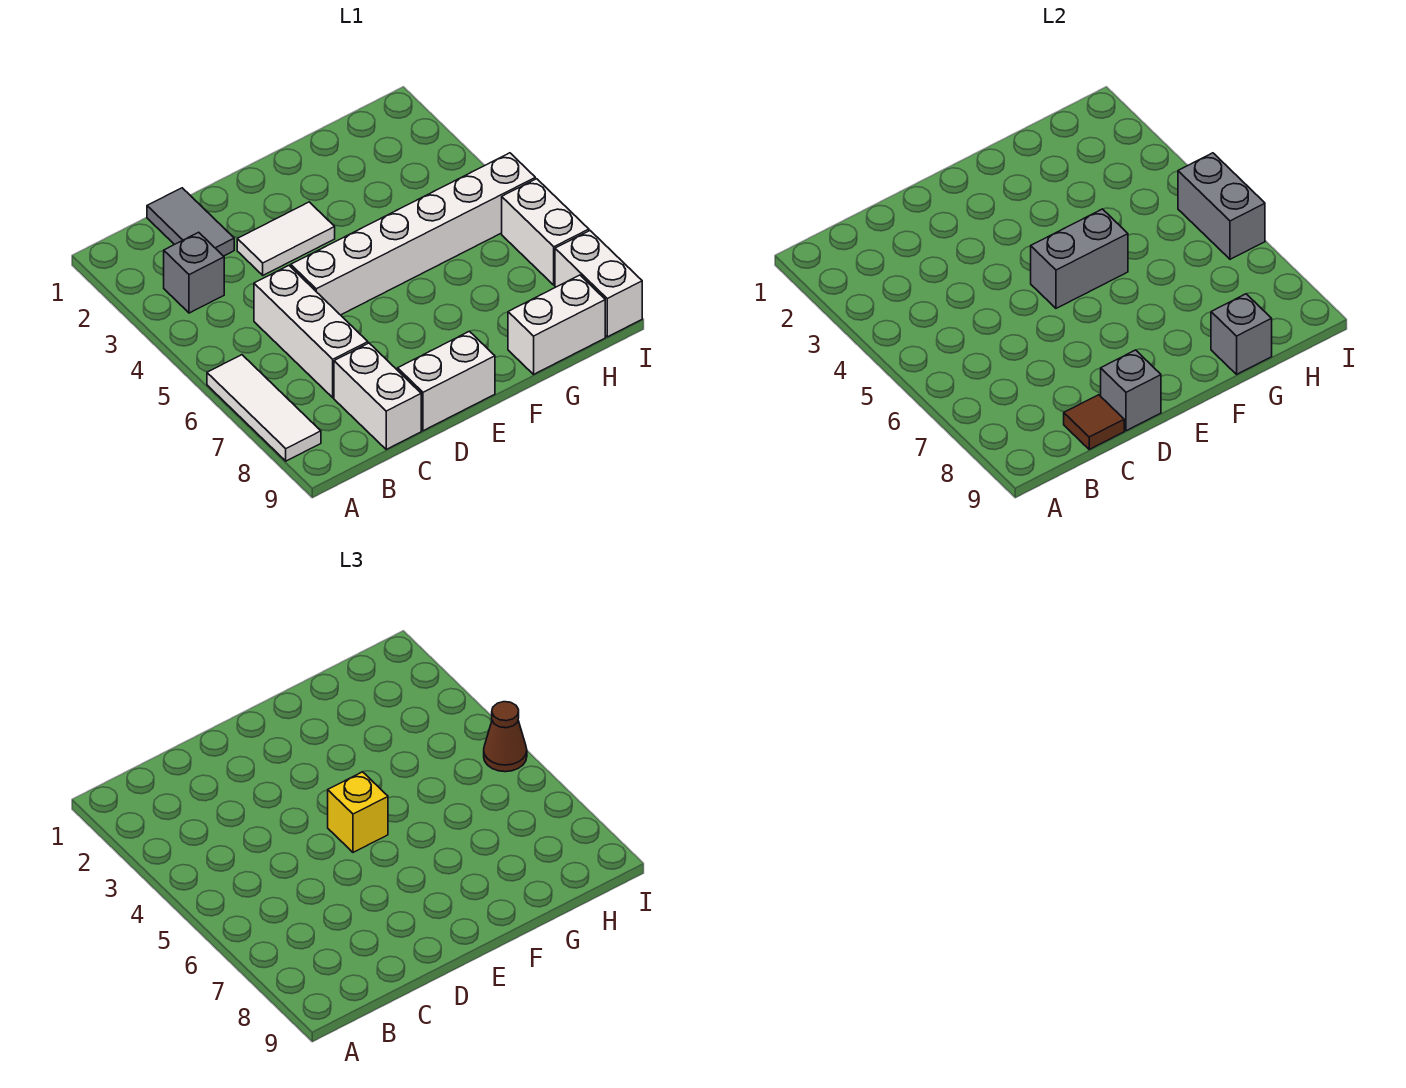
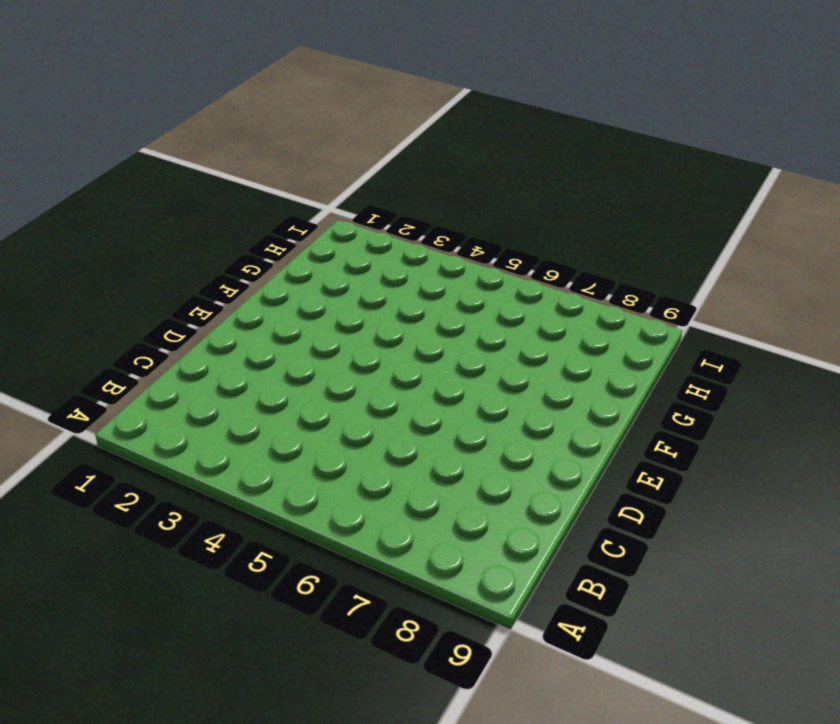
none -> white 1x3 tile [207,355,321,461]
none -> grey 1x1 brick [164,232,224,313]
none -> grey 1x2 tile [147,188,234,256]

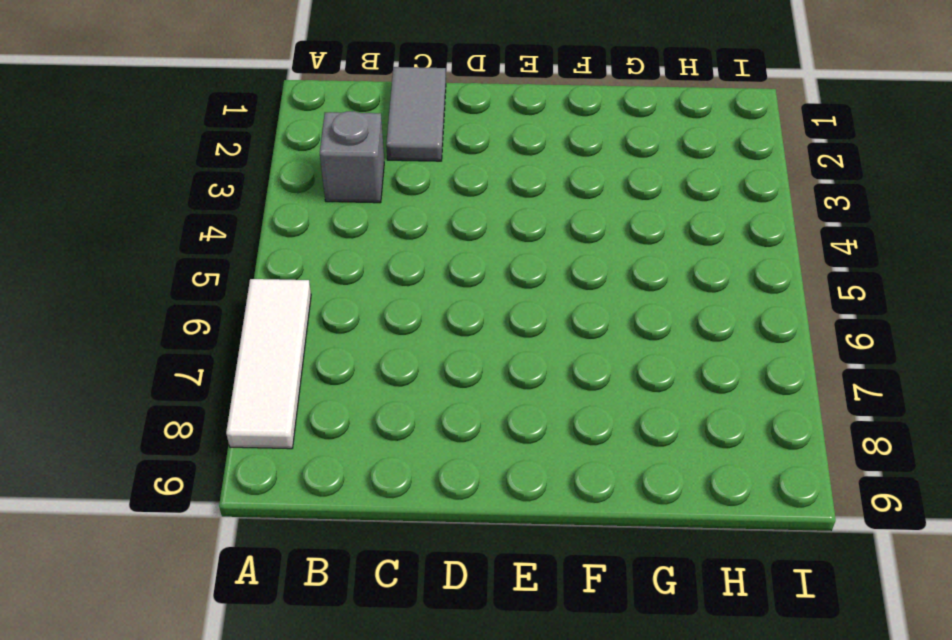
none -> white 1x3 brick [254,266,368,398]
none -> white 1x2 brick [334,343,421,449]
none -> white 1x2 tile [237,202,335,275]

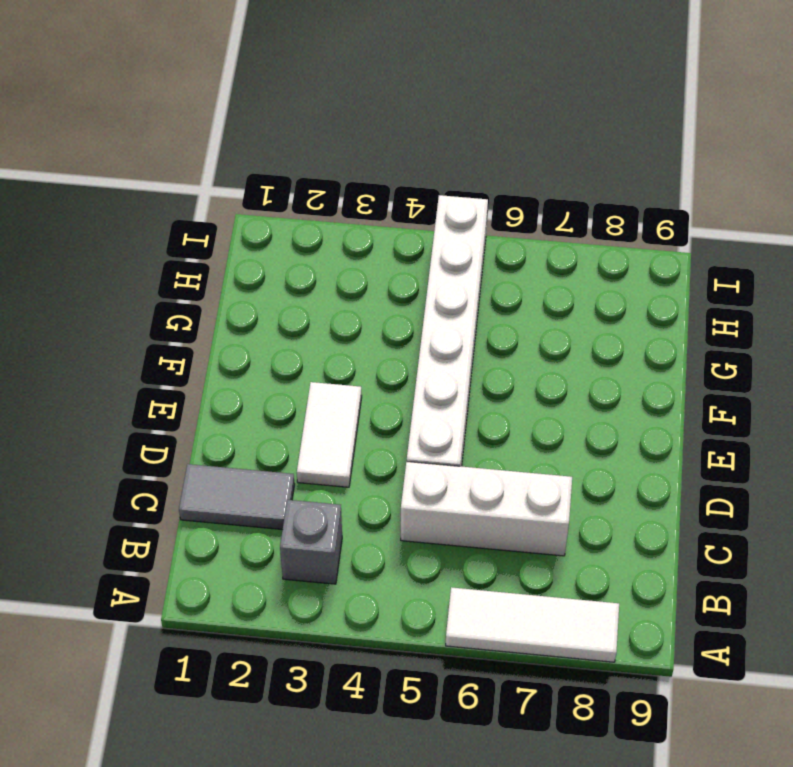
none -> white 1x2 brick [334,343,421,449]
none -> white 1x2 brick [398,331,495,431]
none -> white 1x2 brick [508,275,605,374]

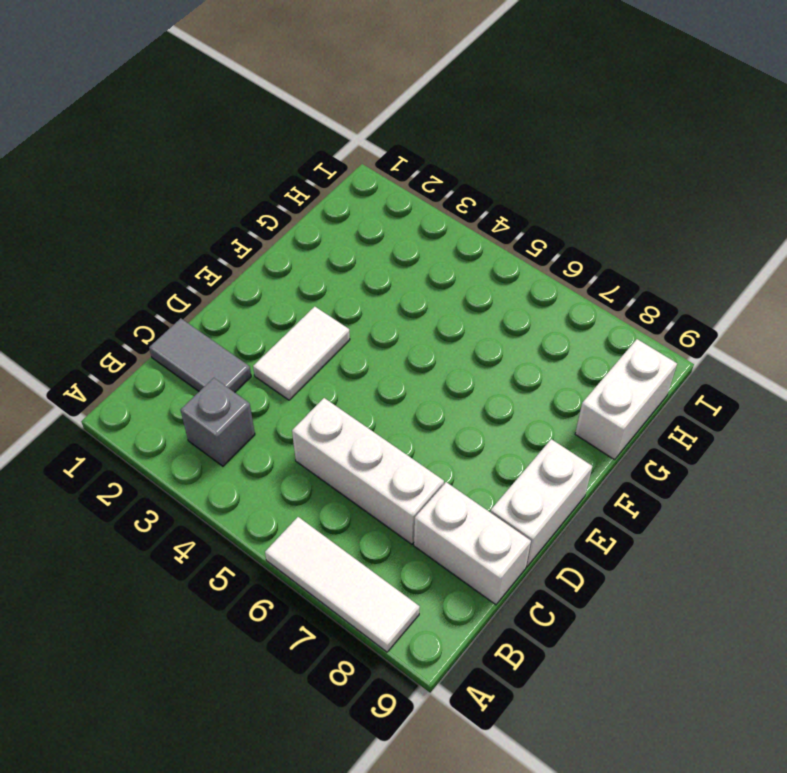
none -> white 1x6 brick [291,153,535,315]
none -> white 1x2 brick [502,179,589,285]
none -> white 1x2 brick [555,231,642,337]

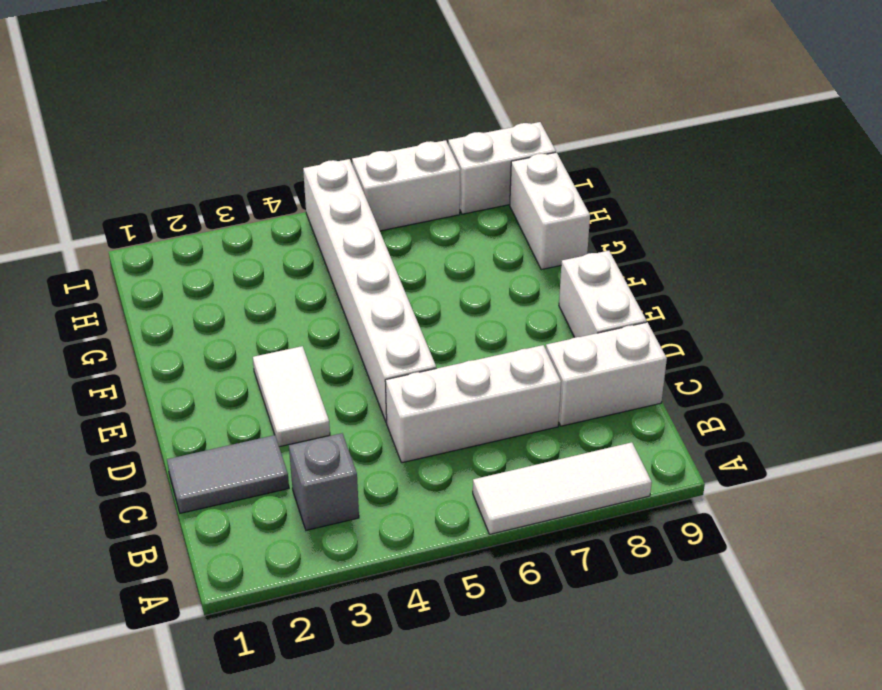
none -> brown 1x1 tile [1064,395,1124,449]
none -> grey 1x1 brick [1101,350,1161,431]
none -> grey 1x2 brick [1031,209,1128,308]

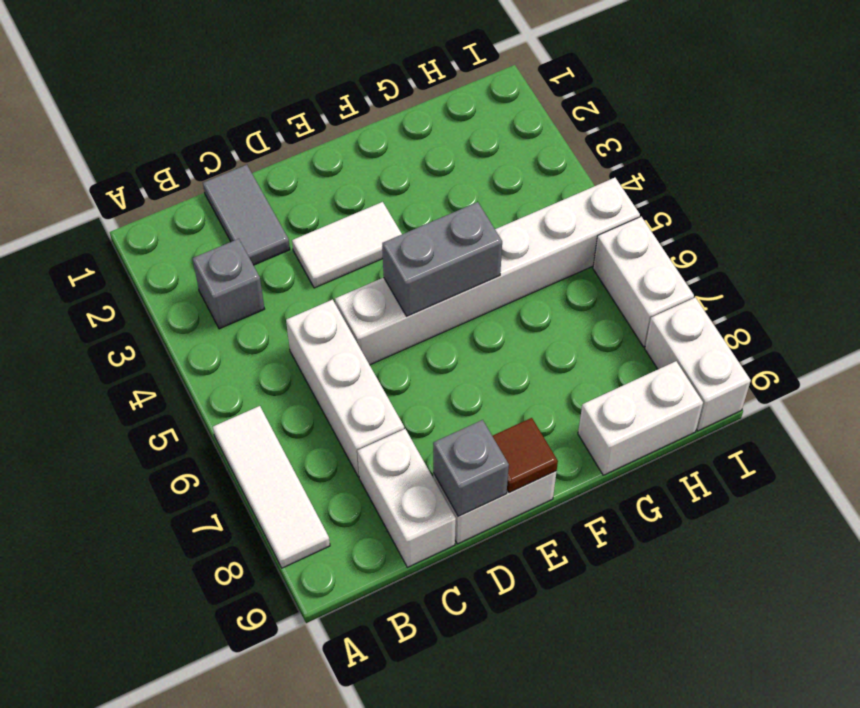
brown 1x1 tile [493,418,558,493] -> brown 1x1 tile moved to [1064,395,1124,449]
none -> grey 1x1 brick [1211,294,1272,374]
none -> grey 1x2 brick [1178,153,1265,259]
none -> yellow 1x1 brick [328,772,388,852]

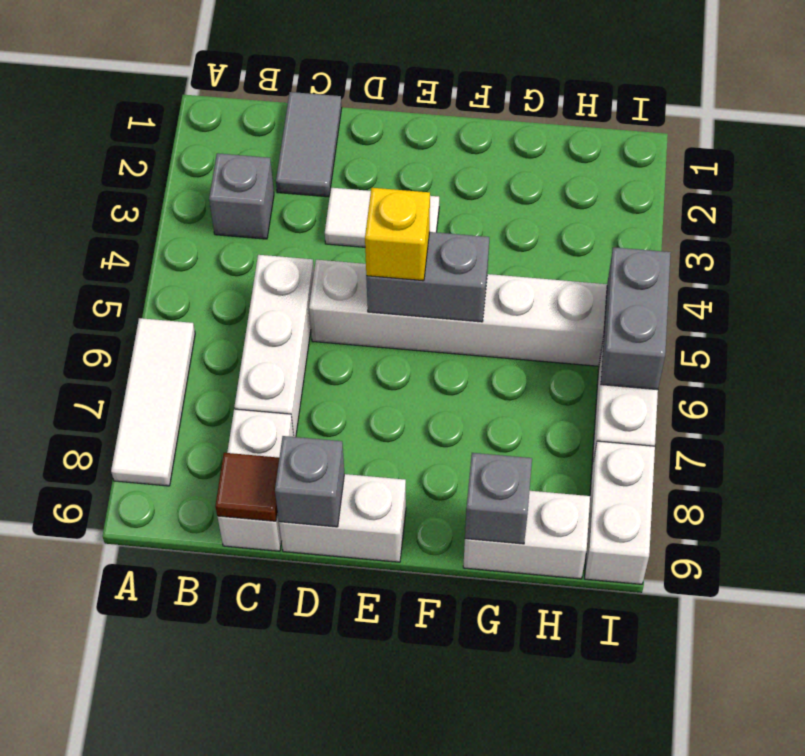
none -> brown 1x1 cone [484,702,527,772]

